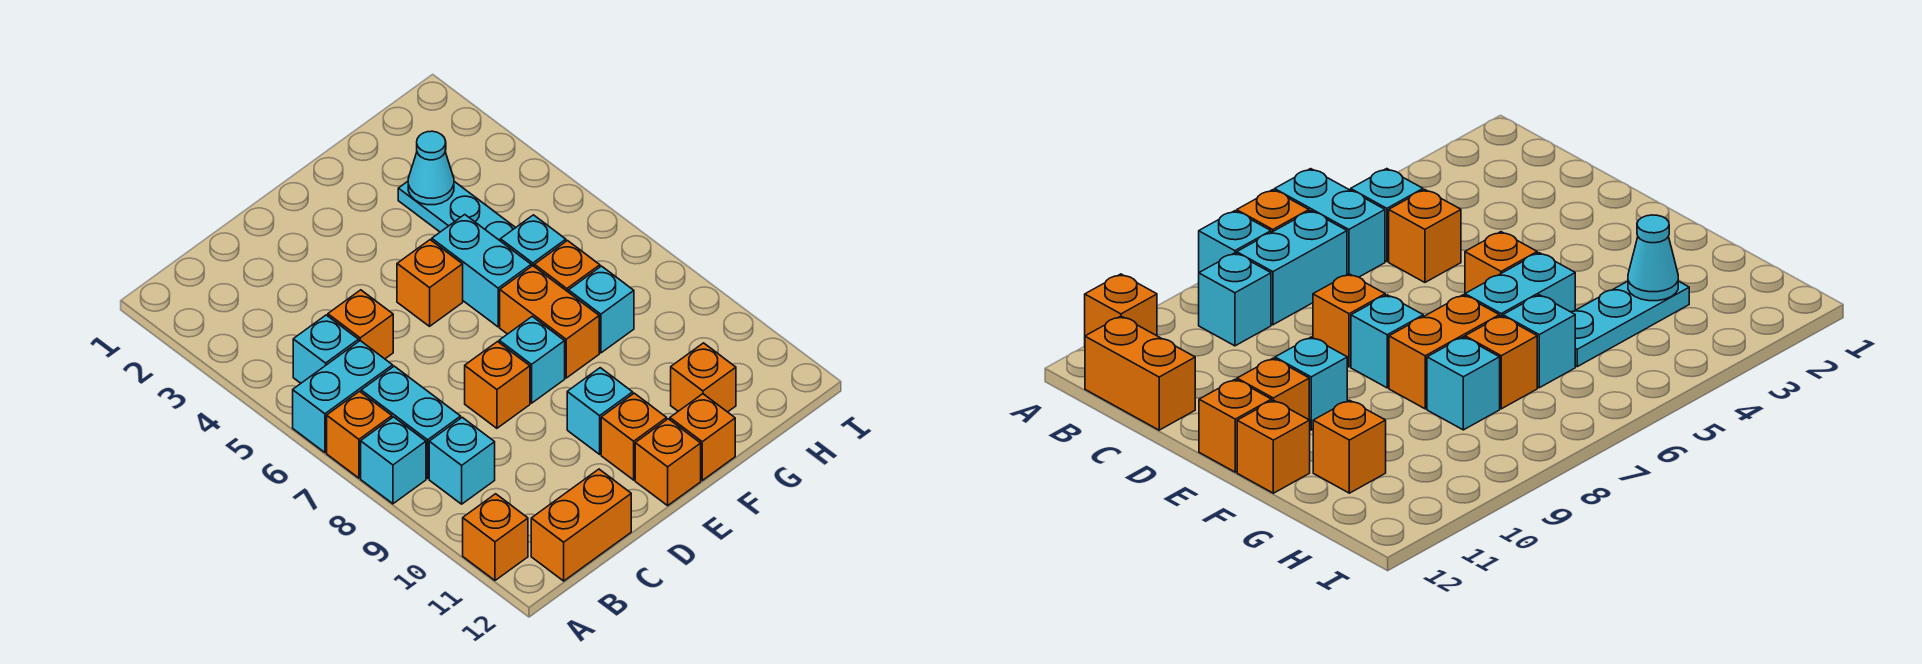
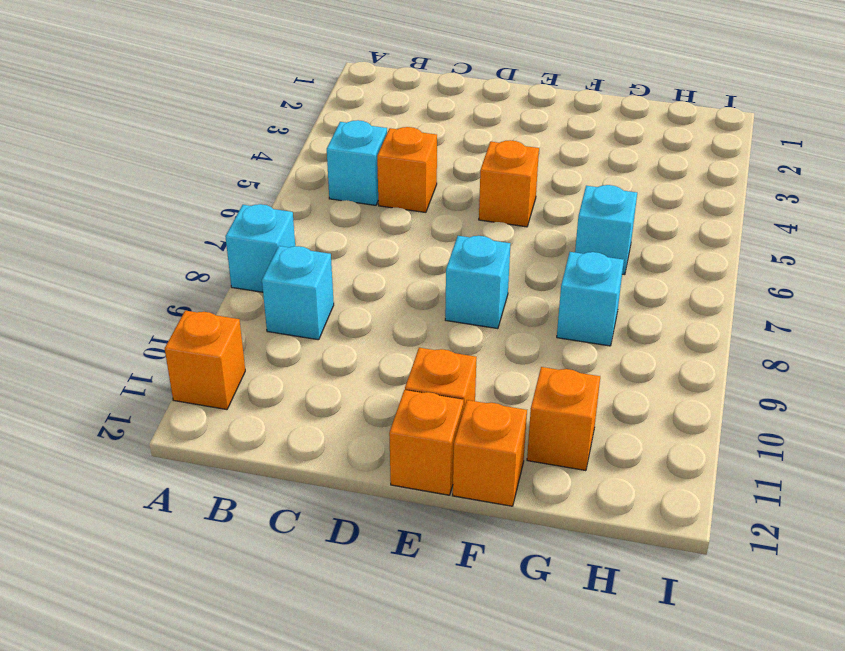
none -> cyan 1x2 brick [293,341,393,452]
none -> orange 1x1 brick [327,391,392,478]
none -> cyan 1x2 brick [361,366,461,479]

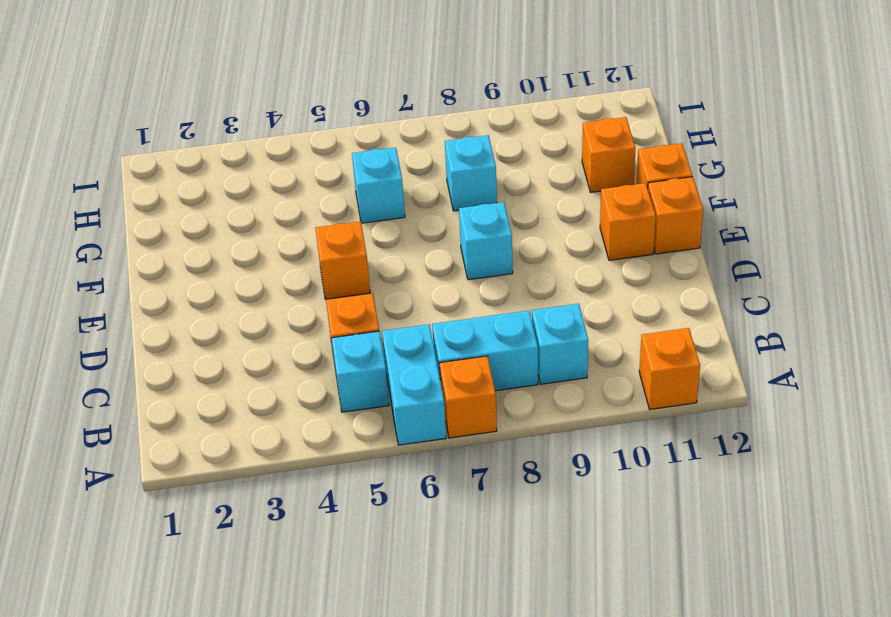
none -> cyan 1x1 brick [361,417,426,504]
none -> orange 1x2 brick [531,469,631,581]
none -> orange 1x1 brick [465,342,530,428]

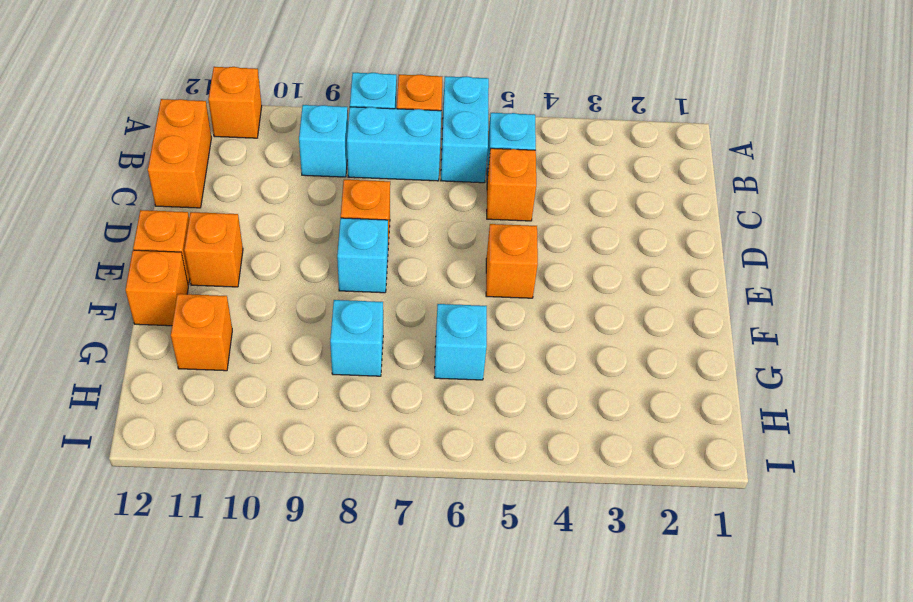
none -> cyan 1x1 brick [567,368,633,454]
none -> cyan 1x2 brick [432,215,531,327]
none -> orange 1x2 brick [500,266,599,378]

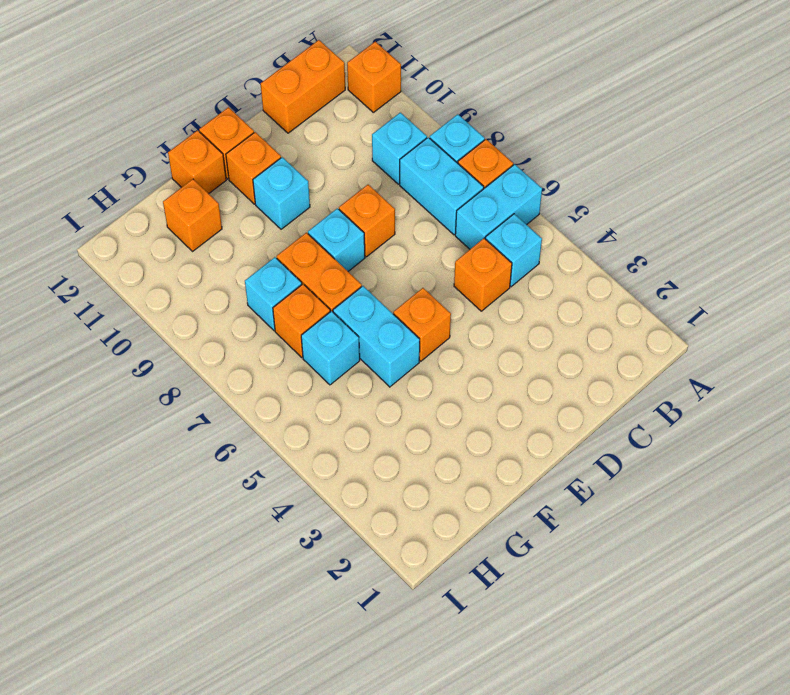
none -> cyan 1x3 plate [398,182,516,240]
none -> cyan 1x1 cone [408,131,454,205]

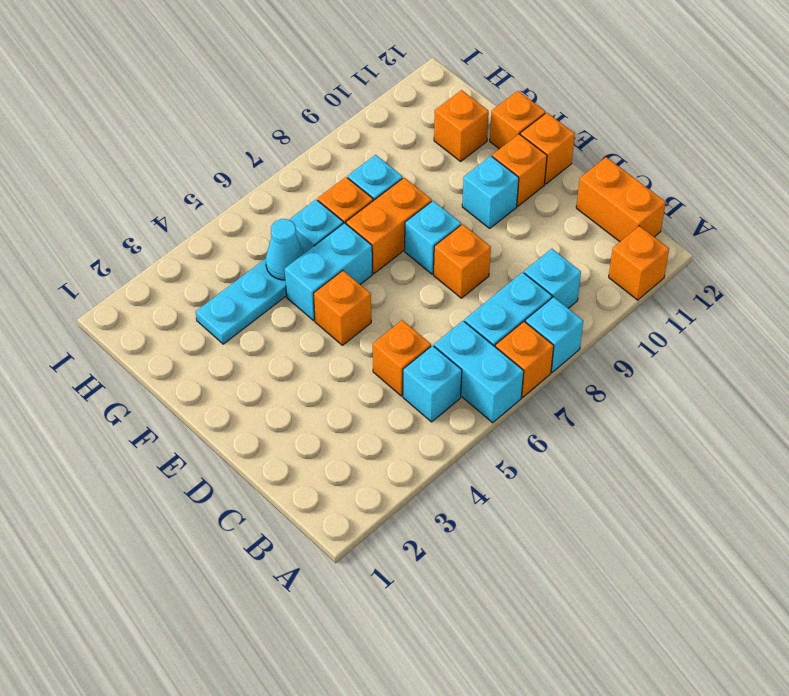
cyan 1x1 cone [266,219,304,280] -> cyan 1x1 cone moved to [408,131,454,205]

